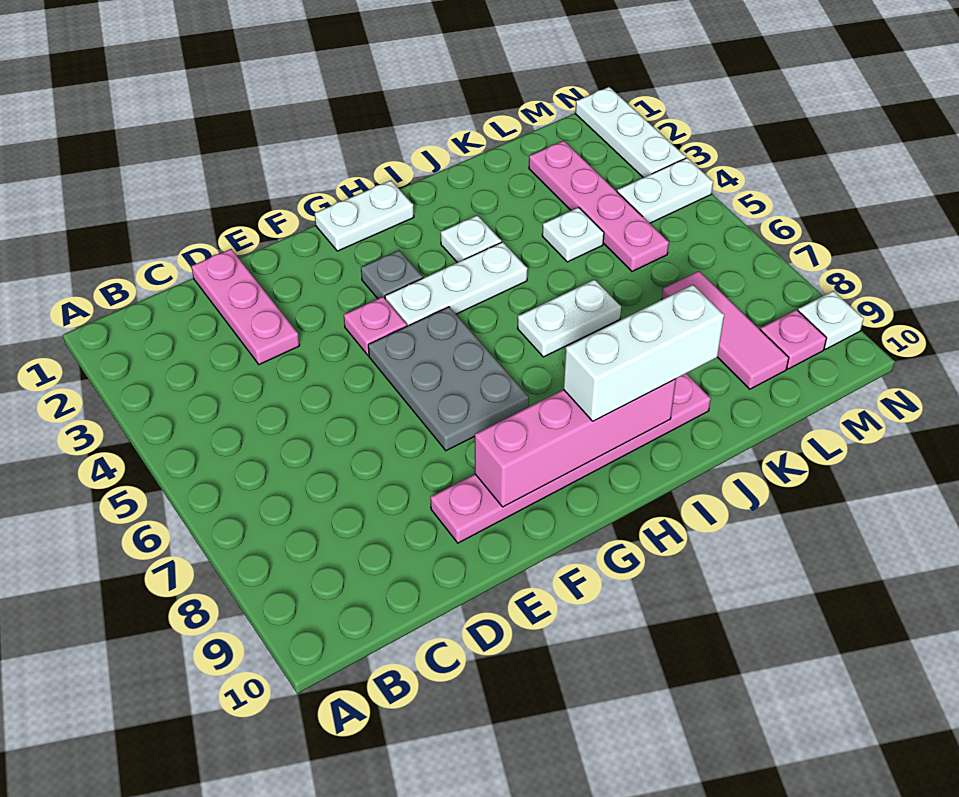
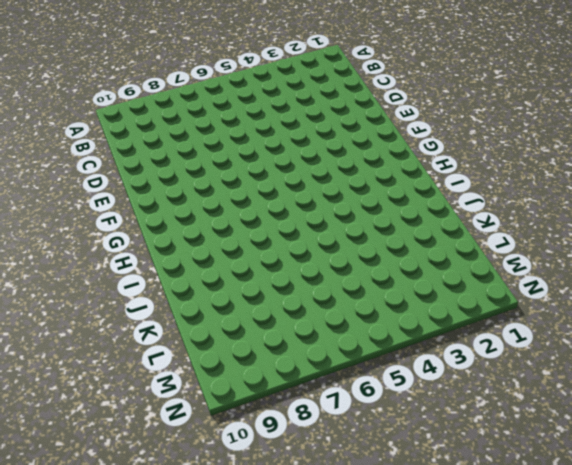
none -> pink 1x3 plate [191,249,300,365]
none -> pink 1x6 plate [430,373,711,543]
none -> pink 1x1 plate [344,297,407,355]

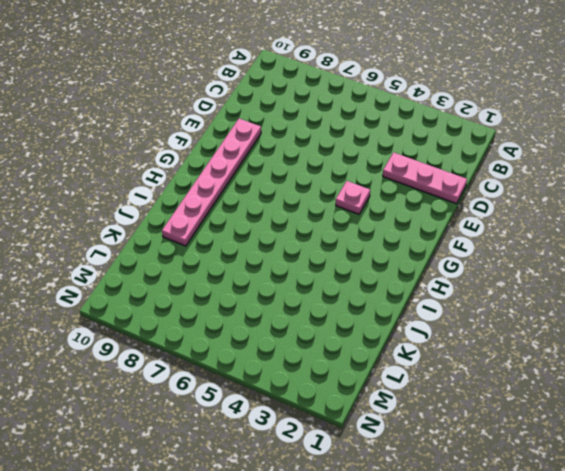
none -> grey 2x3 plate [368,307,529,451]
none -> white 1x2 plate [315,180,414,251]
none -> grey 1x1 plate [361,250,423,299]

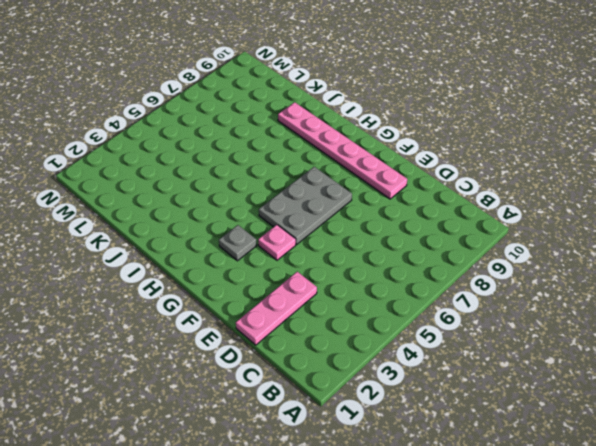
none -> white 1x2 plate [315,180,414,251]
none -> white 1x3 plate [385,242,528,326]
none -> white 1x1 plate [441,215,501,263]

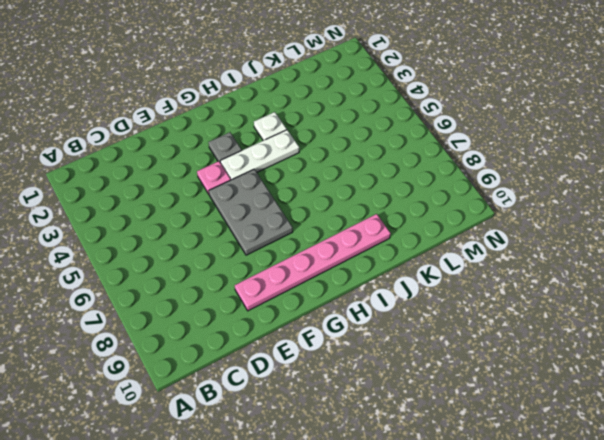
none -> pink 1x3 plate [191,249,300,365]
none -> white 1x2 plate [315,180,414,251]
none -> white 1x2 plate [518,280,621,357]

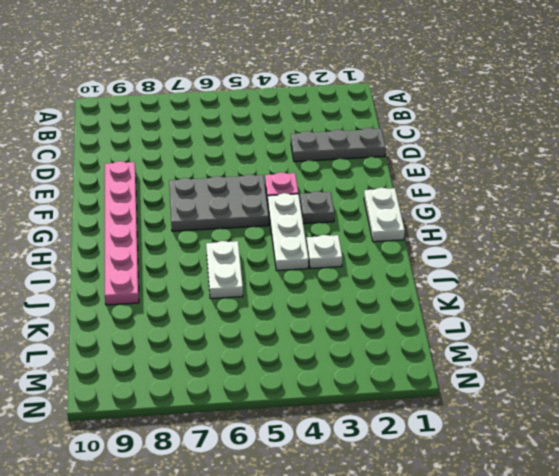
grey 1x3 plate [291,128,386,162] -> pink 1x3 plate [191,249,300,365]
none -> white 1x1 plate [542,207,604,262]
none -> pink 1x4 plate [529,141,669,272]
none -> pink 1x3 tile [662,271,789,389]

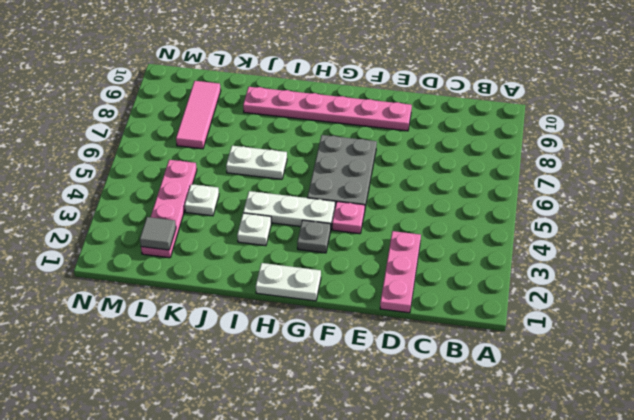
grey 1x1 tile [140,217,176,250] -> none
none -> white 1x2 plate [617,158,713,223]
none -> pink 1x1 plate [760,310,827,369]
none -> white 1x3 plate [575,87,686,178]

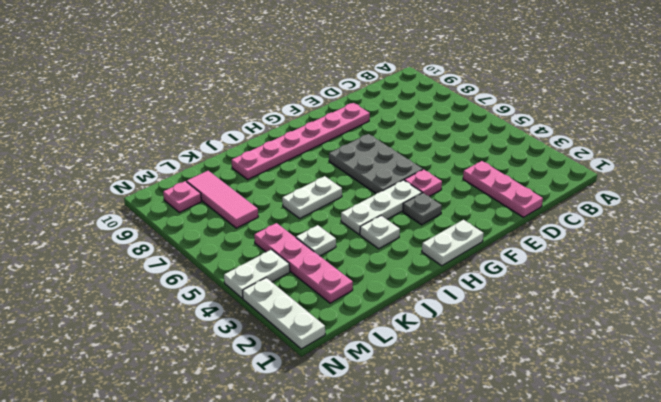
none -> white 1x1 plate [798,291,864,349]
none -> pink 1x4 brick [475,379,676,507]
none -> white 1x3 brick [563,285,724,421]

